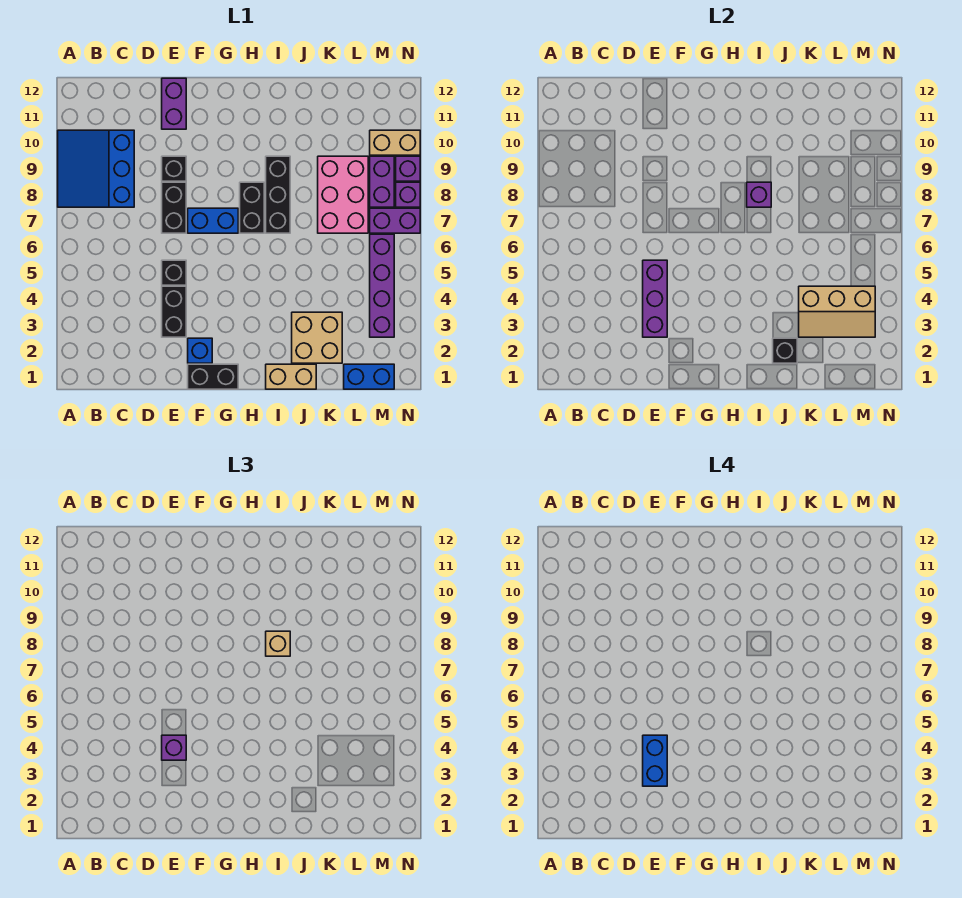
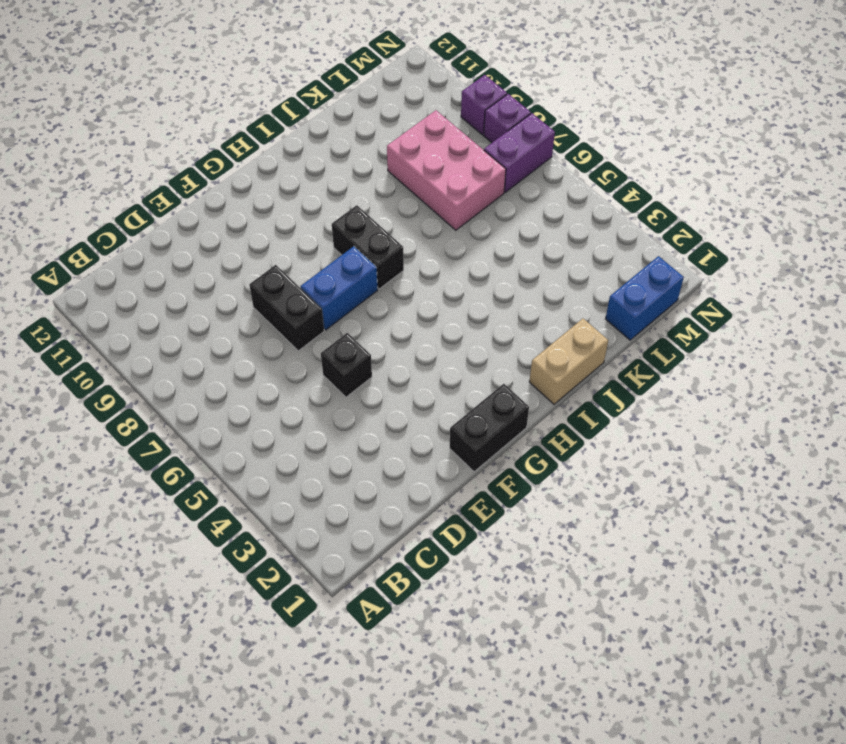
none -> blue 3x3 slope [58,130,134,207]
none -> black 1x2 brick [162,286,186,337]
none -> black 1x1 brick [162,156,186,181]

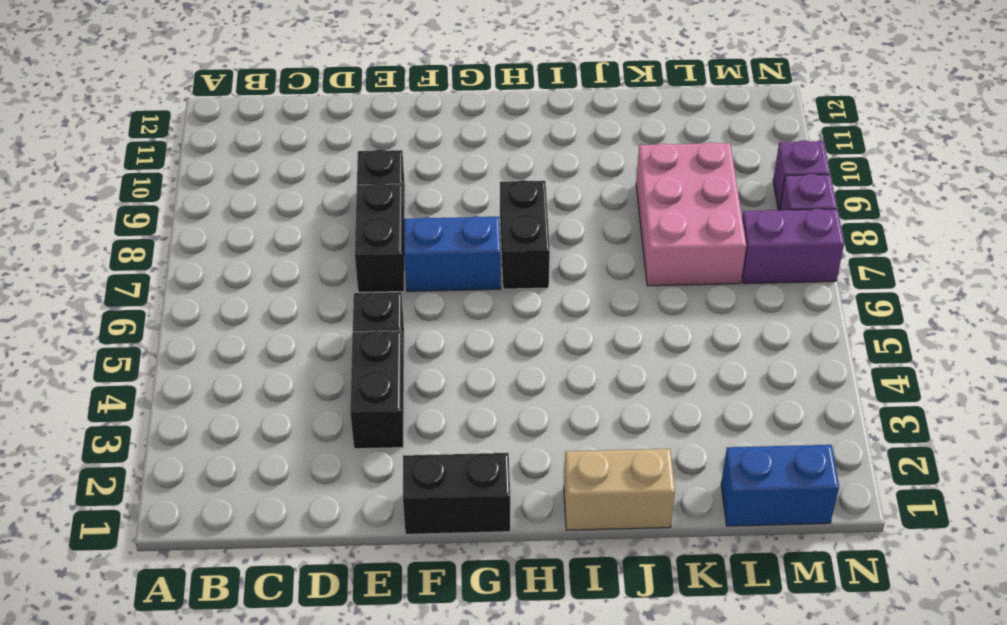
none -> blue 3x3 slope [58,130,134,207]
none -> purple 1x2 brick [162,78,186,129]
none -> blue 1x1 brick [188,338,212,363]

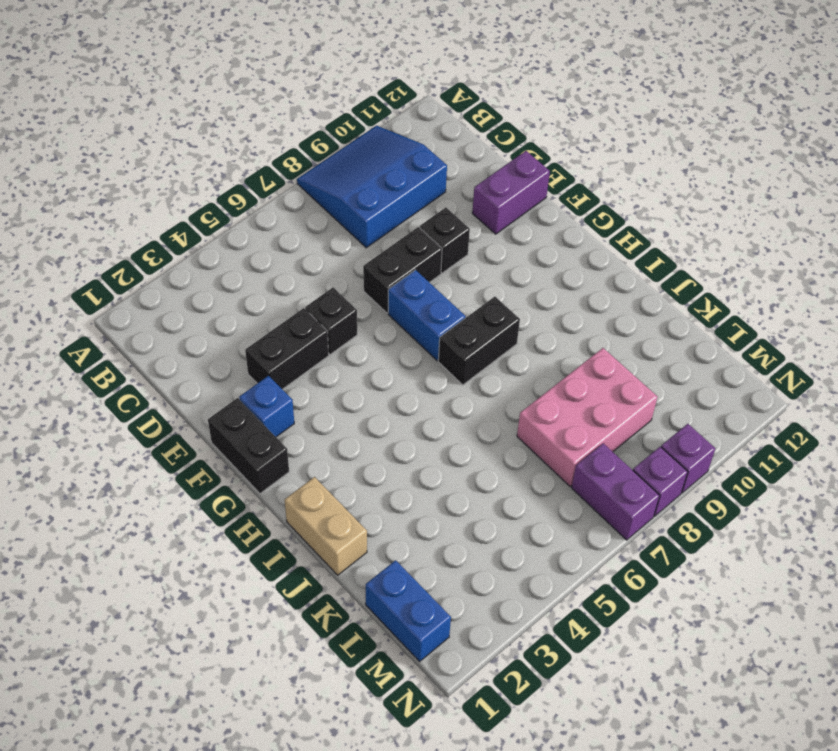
none -> black 1x3 brick [266,156,290,233]
none -> tan 2x2 brick [292,312,342,363]
none -> purple 1x4 brick [370,234,394,337]

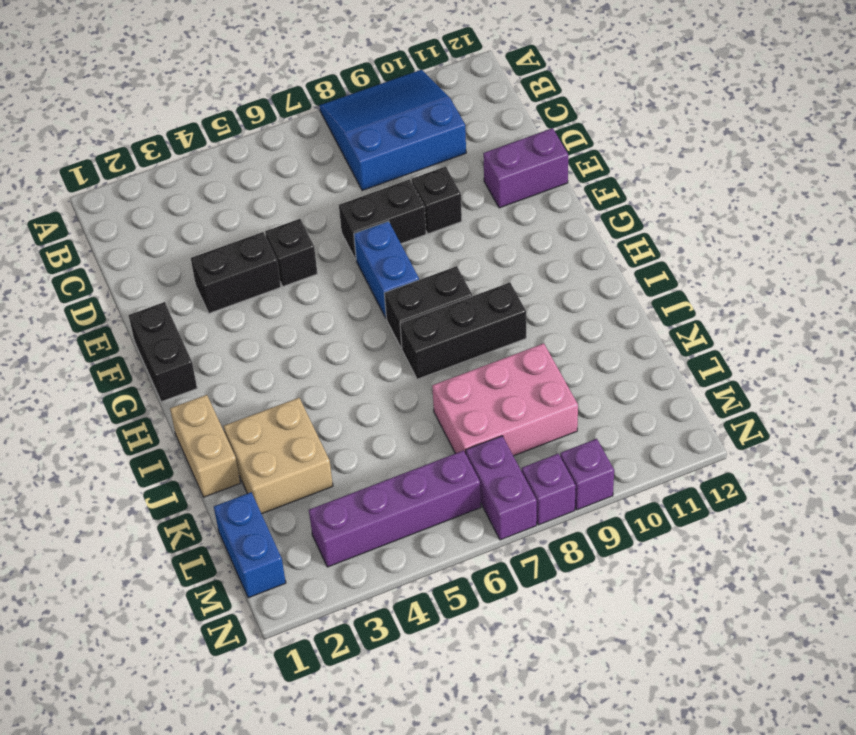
none -> blue 1x1 brick [188,338,212,363]
none -> purple 1x2 brick [370,156,394,207]
none -> tan 1x2 brick [370,130,420,155]

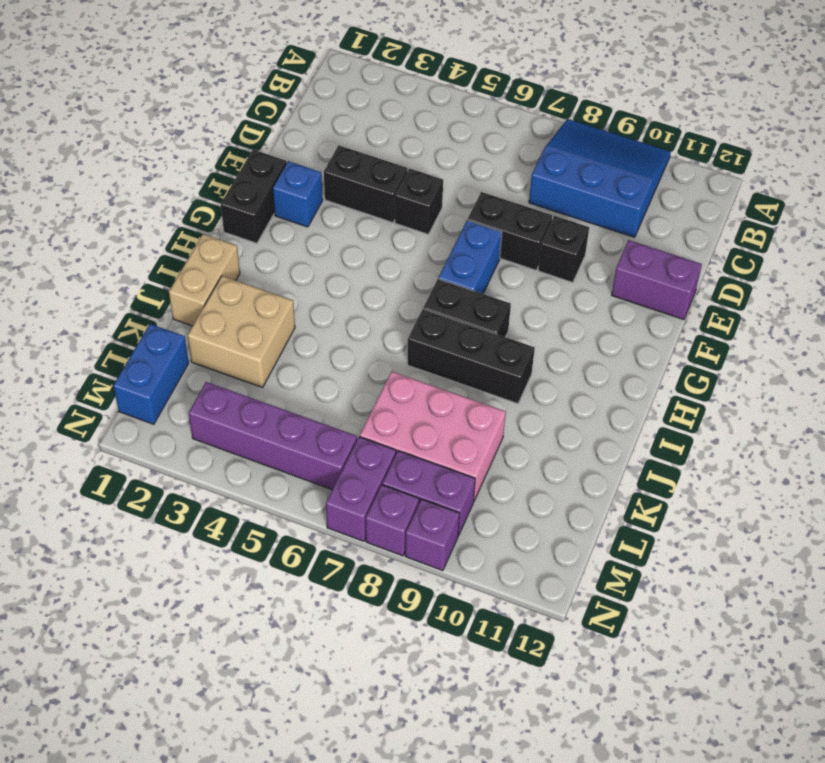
none -> tan 1x2 brick [370,130,420,155]
none -> purple 1x3 brick [643,260,667,337]
none -> purple 1x1 brick [747,182,771,207]

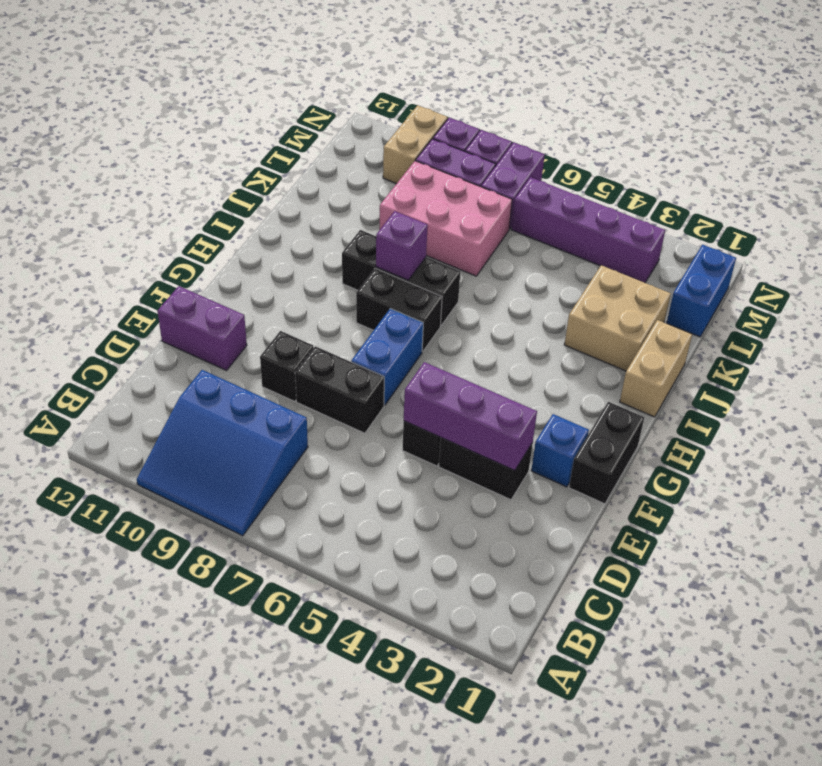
none -> black 1x1 brick [773,338,797,363]
none -> tan 2x3 slope [799,286,875,337]
none -> purple 1x1 brick [162,735,186,760]

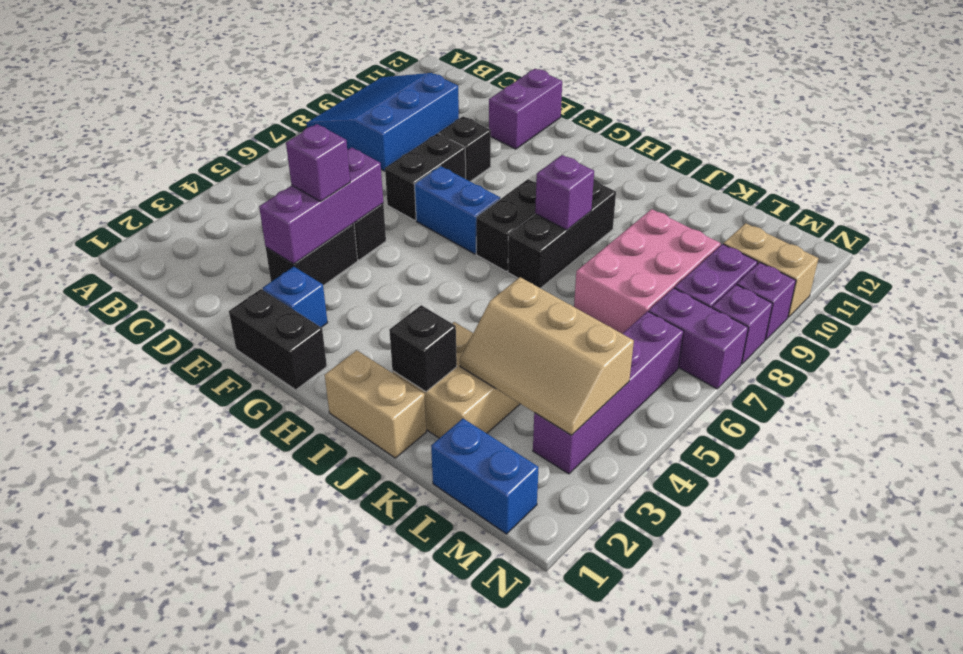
none -> tan 1x1 brick [266,631,290,656]
none -> blue 1x2 brick [643,735,667,786]

